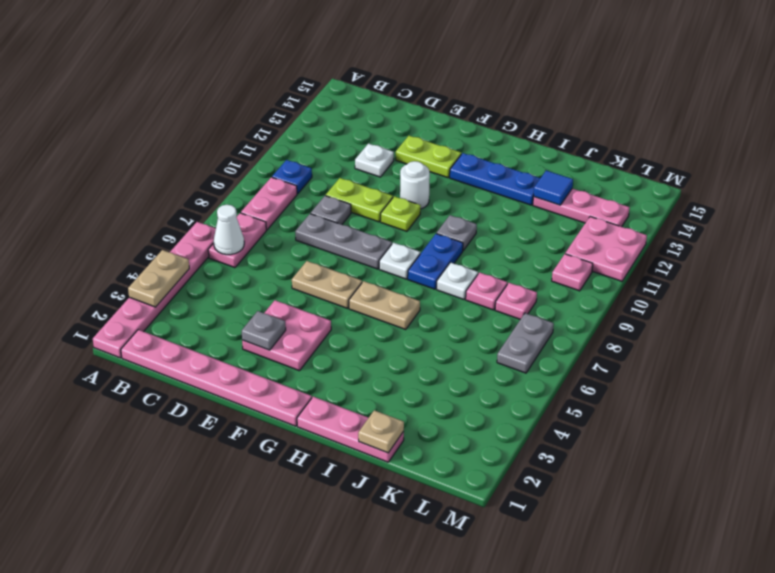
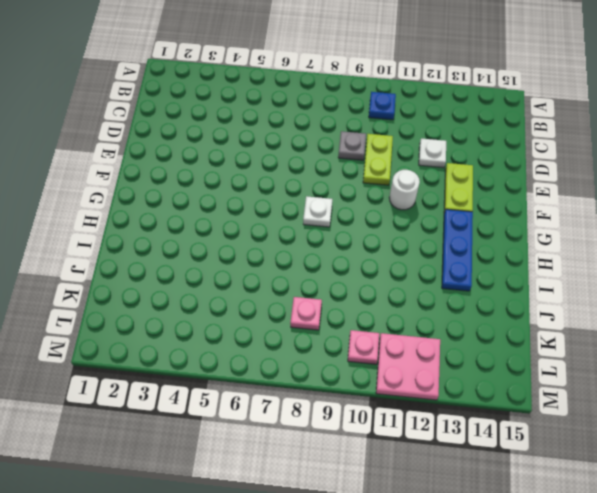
none -> pink 1x6 plate [93,222,216,358]
none -> pink 1x6 plate [121,330,312,426]
none -> pink 1x2 plate [208,213,266,268]
none -> pink 1x2 plate [241,177,297,230]

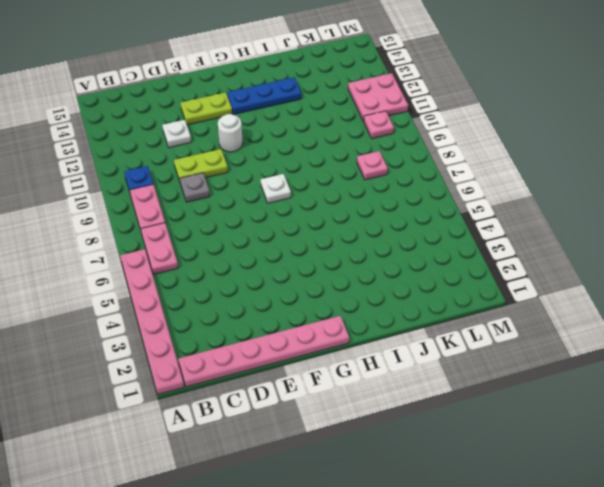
none -> grey 1x3 plate [295,214,392,269]
none -> pink 2x2 plate [242,300,331,371]
none -> tan 1x2 plate [292,261,362,308]
none -> lime 1x1 plate [381,196,421,231]

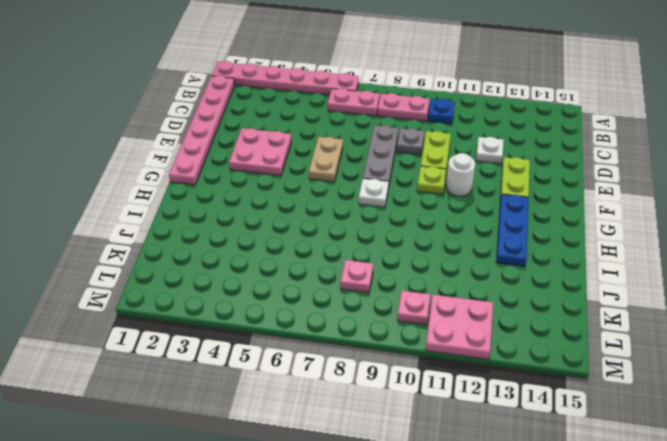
none -> tan 1x2 plate [349,281,420,329]
none -> pink 1x3 plate [297,397,404,462]
none -> blue 1x2 plate [408,234,463,289]
none -> grey 1x1 plate [437,215,477,251]

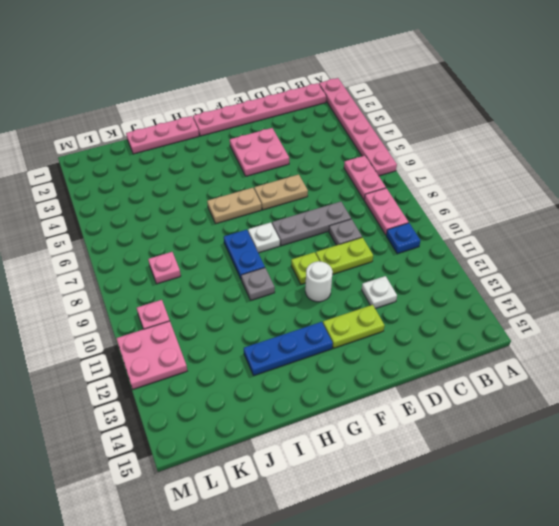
none -> white 1x1 plate [437,262,478,299]
none -> pink 1x1 plate [466,272,507,310]
none -> pink 1x3 plate [533,189,630,227]
none -> grey 1x2 plate [497,313,554,373]

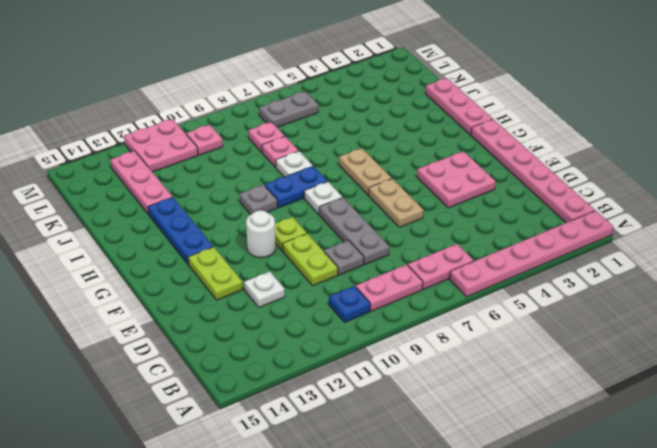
none -> tan 1x2 plate [128,250,189,307]
none -> white 1x1 cone [214,205,244,255]
none -> grey 1x1 plate [242,311,286,350]
none -> tan 1x1 plate [358,410,404,453]

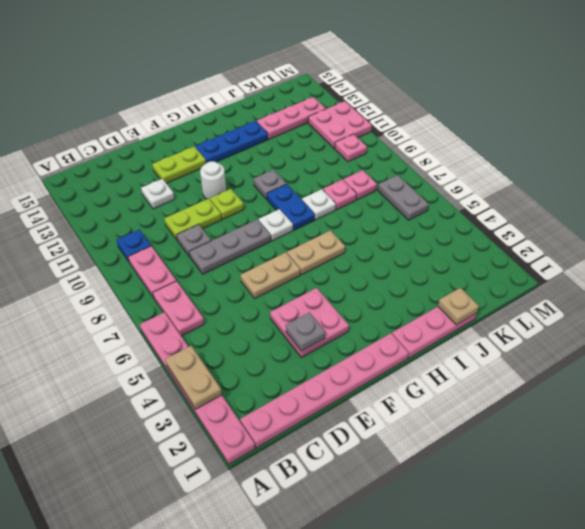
none -> white 1x1 cone [214,205,244,255]
none -> blue 1x1 tile [533,170,573,205]

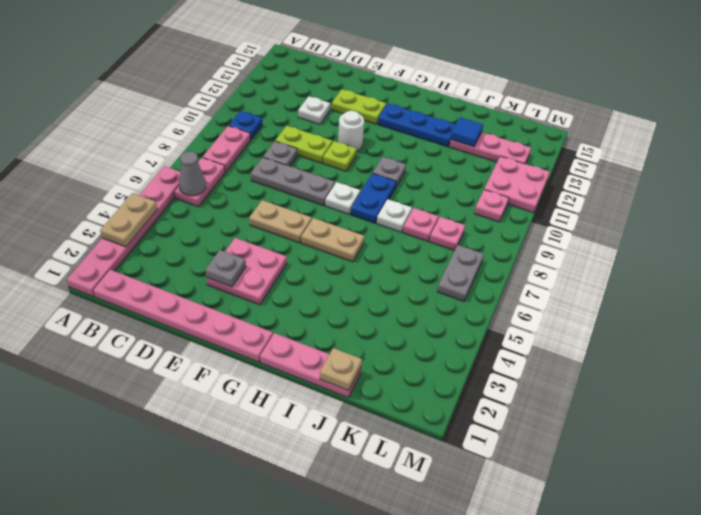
grey 1x1 cone [179,152,206,196] -> white 1x1 cone [214,205,244,255]

